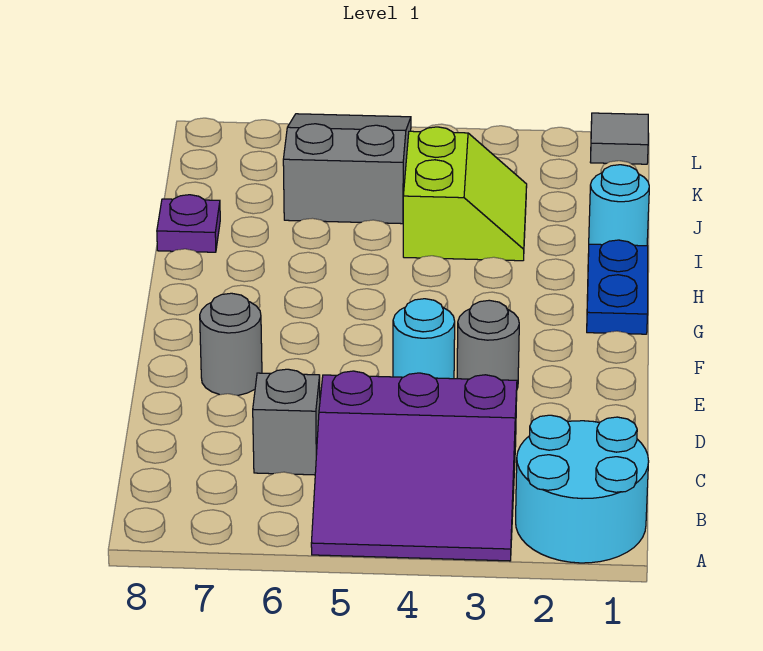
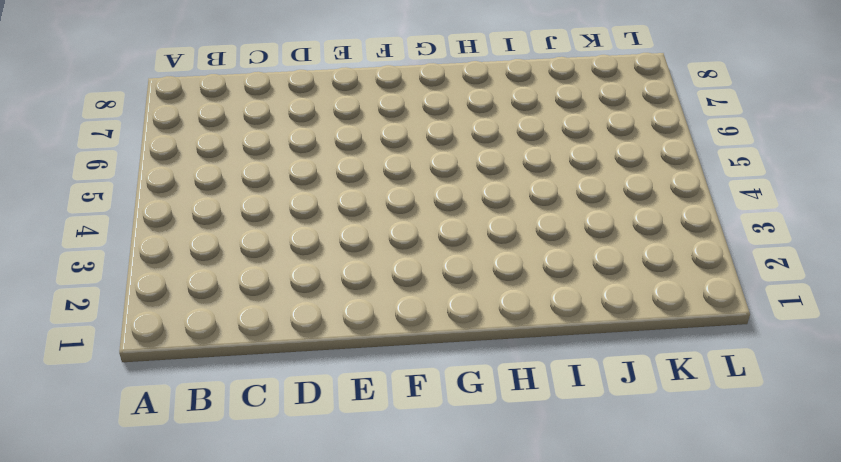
none -> cyan 2x2 round brick [516,415,649,563]
none -> purple 3x3 slope [311,371,517,561]
none -> grey 1x1 brick [253,369,320,475]

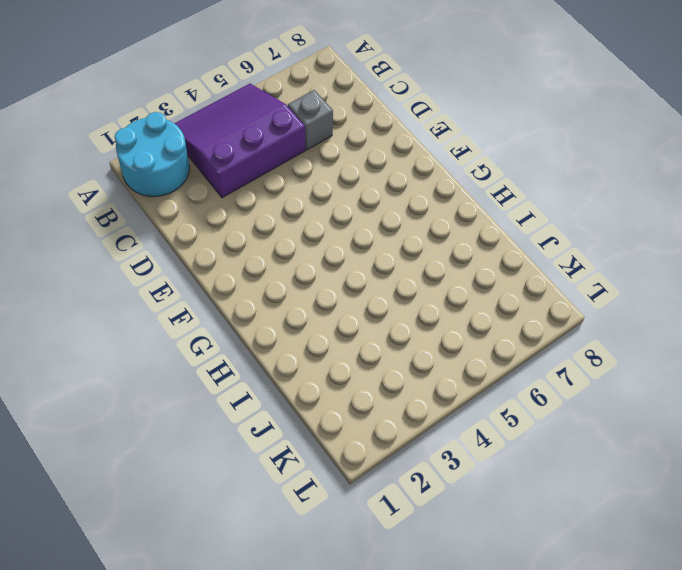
none -> grey 1x1 round brick [457,300,519,388]
none -> cyan 1x1 round brick [393,299,455,379]
none -> grey 1x1 round brick [200,293,262,395]

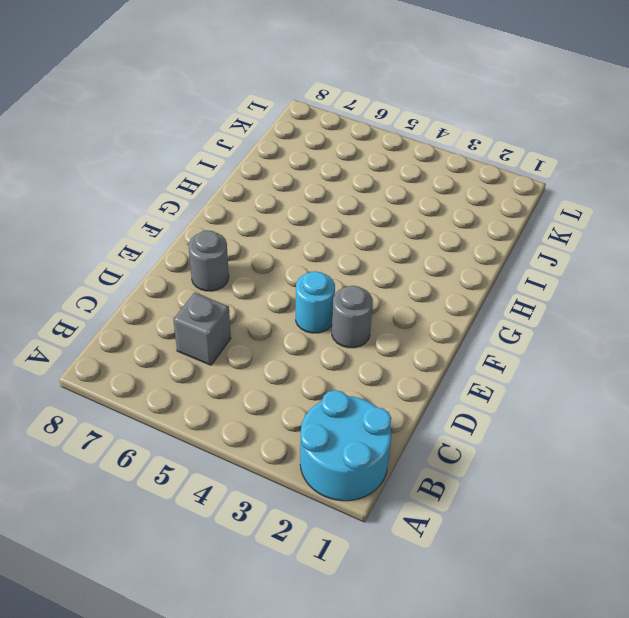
none -> purple 3x3 slope [311,371,517,561]
none -> blue 1x2 plate [587,240,648,334]
none -> cyan 1x1 round brick [589,165,649,246]

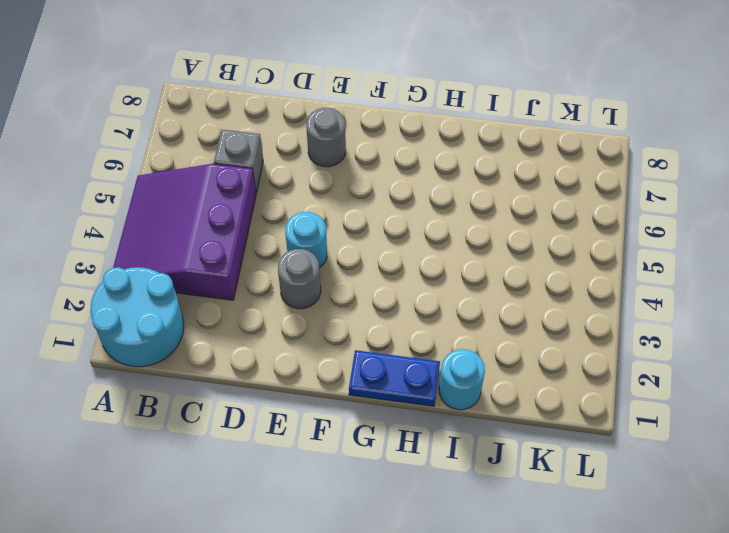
none -> lime 2x2 slope [403,127,527,261]
none -> purple 1x1 plate [157,195,220,252]
none -> grey 2x3 slope [283,114,411,224]

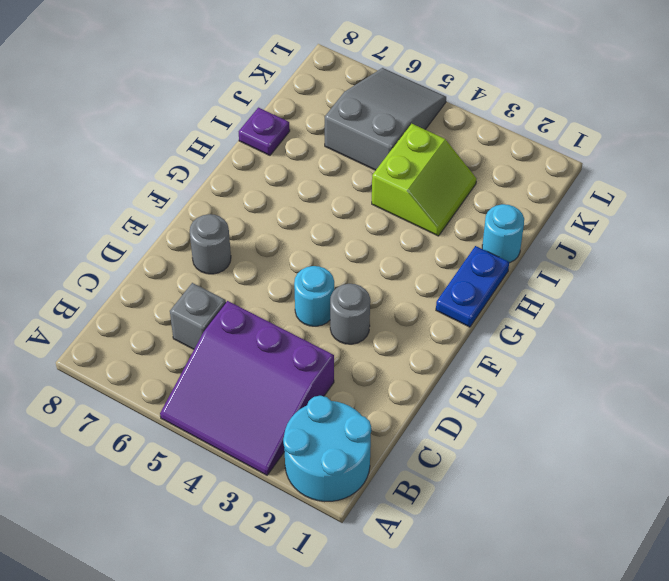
none -> grey 1x1 tile [590,113,648,164]

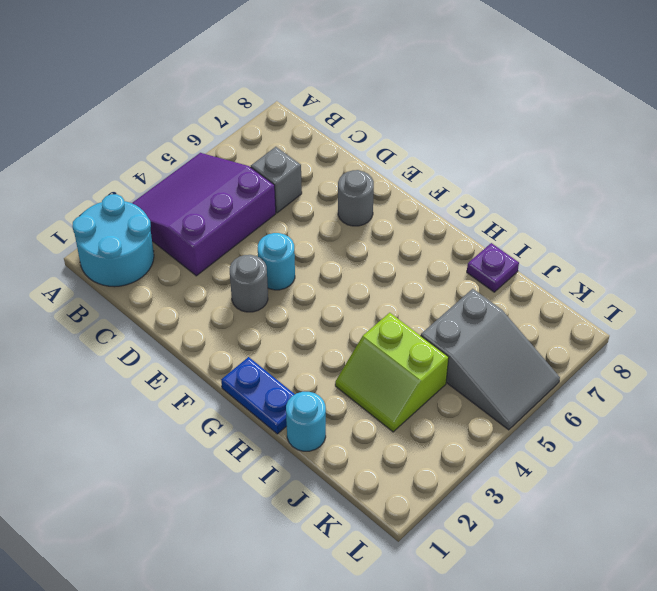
none -> grey 1x1 tile [590,113,648,164]

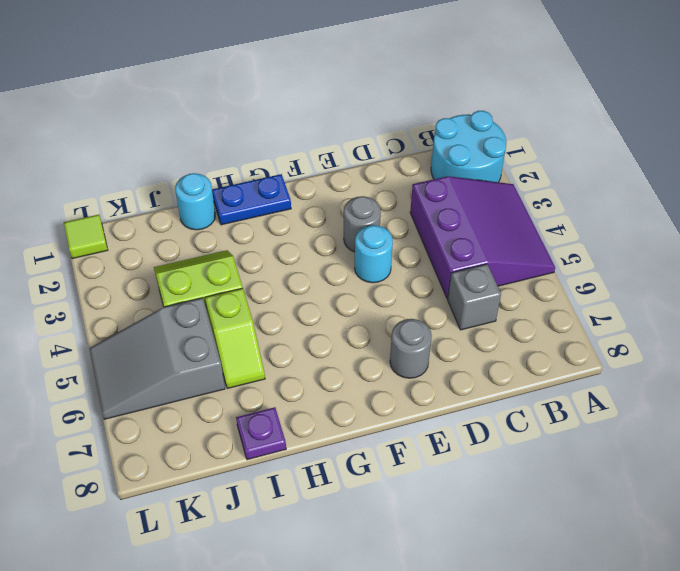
lime 1x2 slope [205,288,265,389] -> none
lime 1x1 tile [64,215,108,259] -> grey 1x1 tile [590,113,648,164]

